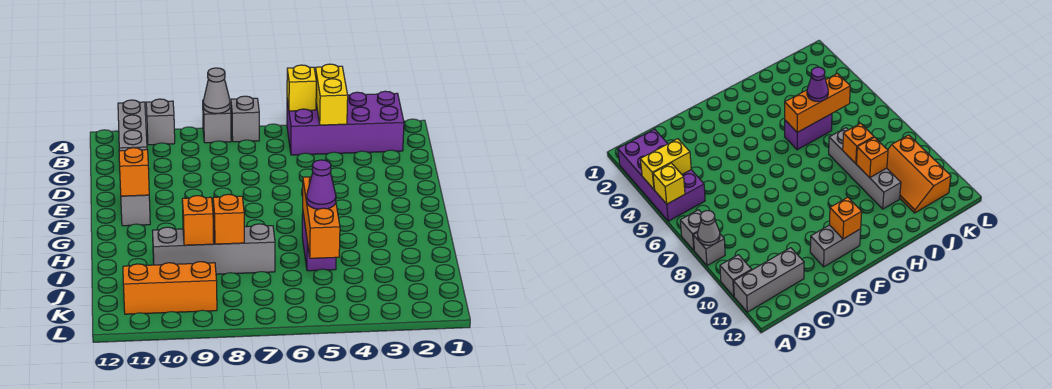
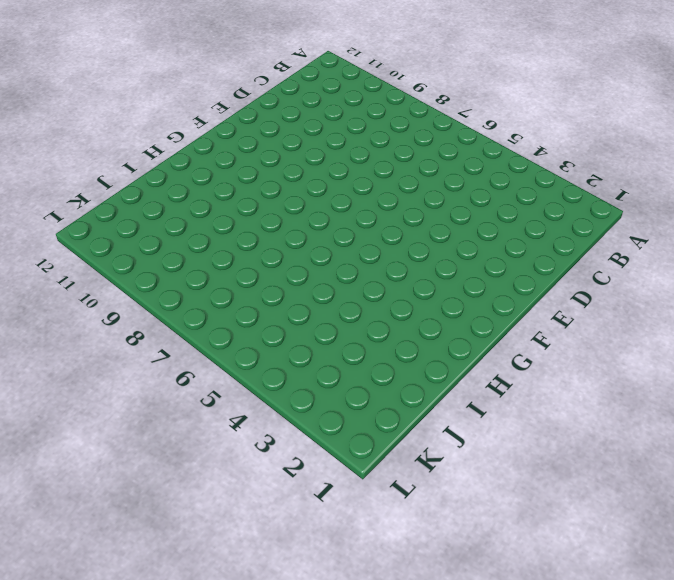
none -> purple 2x4 brick [287,91,404,155]
none -> grey 1x1 brick [231,96,259,142]
none -> grey 1x1 brick [203,100,231,143]

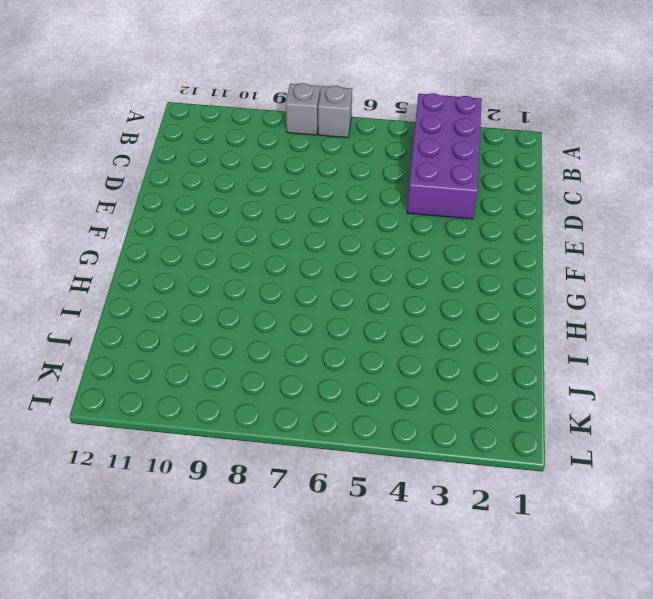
purple 2x4 brick [407,93,482,219] -> purple 2x4 brick turned to [287,91,404,155]
none -> grey 1x1 brick [146,99,175,145]
none -> grey 1x3 brick [118,100,147,151]
none -> grey 1x2 brick [121,195,150,226]

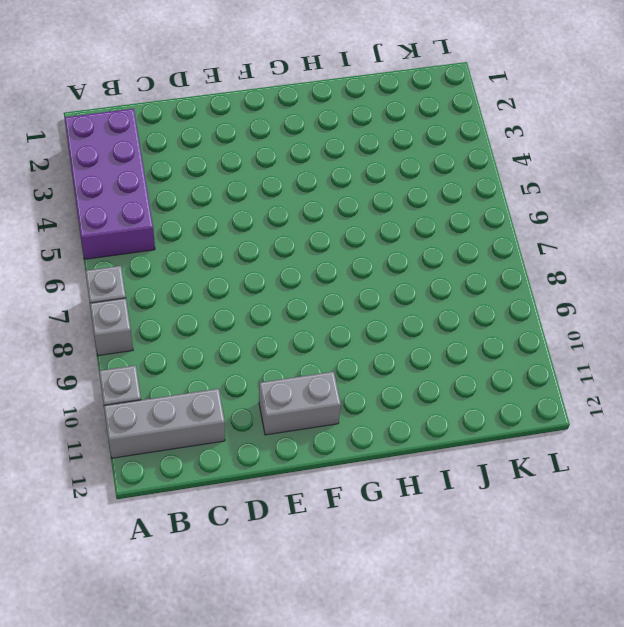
none -> purple 1x2 brick [302,214,336,271]
none -> grey 1x4 brick [152,224,275,274]
none -> orange 2x3 slope [123,262,217,314]

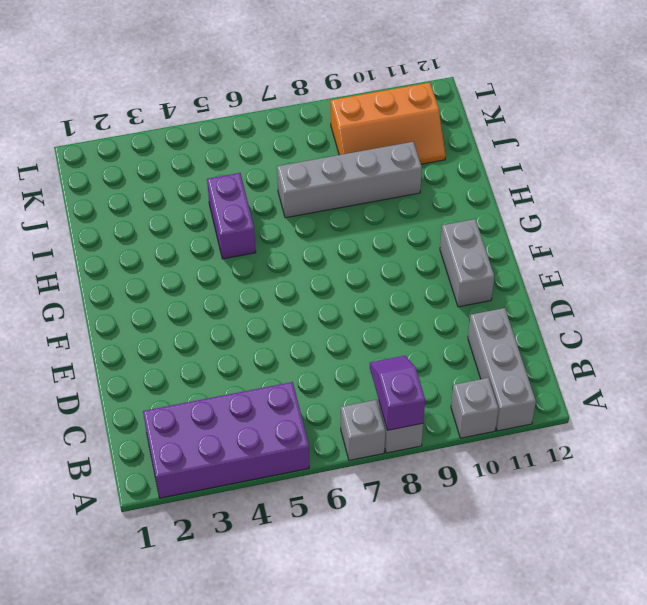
purple 1x2 slope [370,356,425,430] -> grey 1x1 cone [203,68,230,113]
none -> yellow 1x2 brick [315,64,348,125]
none -> yellow 1x1 brick [287,65,316,111]
none -> orange 1x1 brick [119,148,149,196]

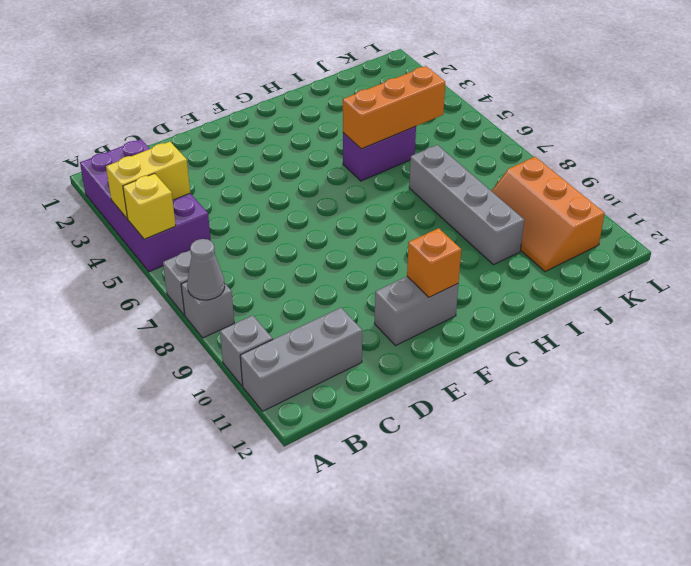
none -> orange 1x1 brick [213,194,244,244]
none -> orange 1x1 brick [182,196,214,245]
none -> purple 1x1 cone [306,160,336,209]

